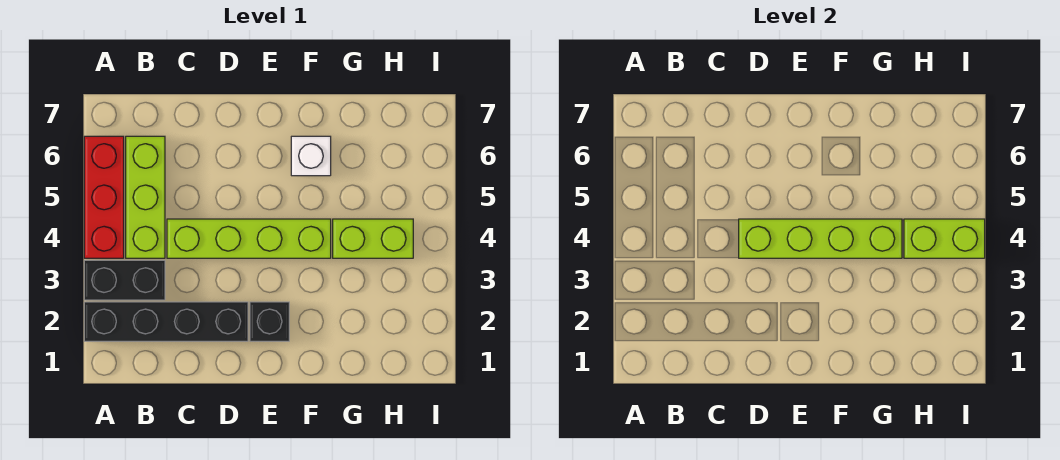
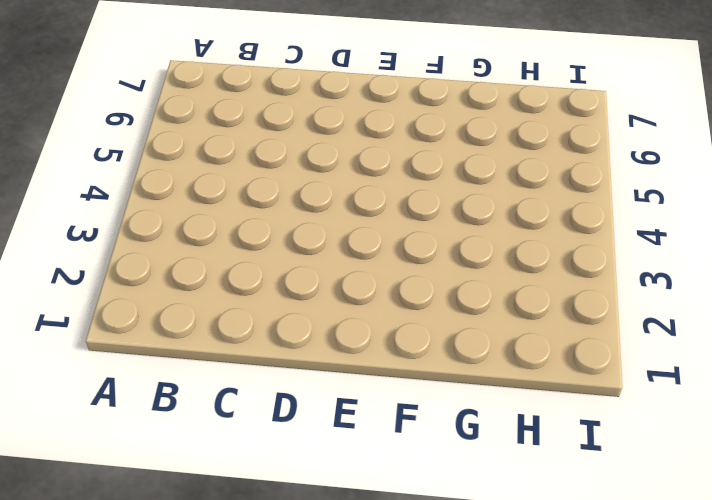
none -> black 1x4 brick [84,302,248,341]
none -> black 1x2 brick [84,260,165,300]

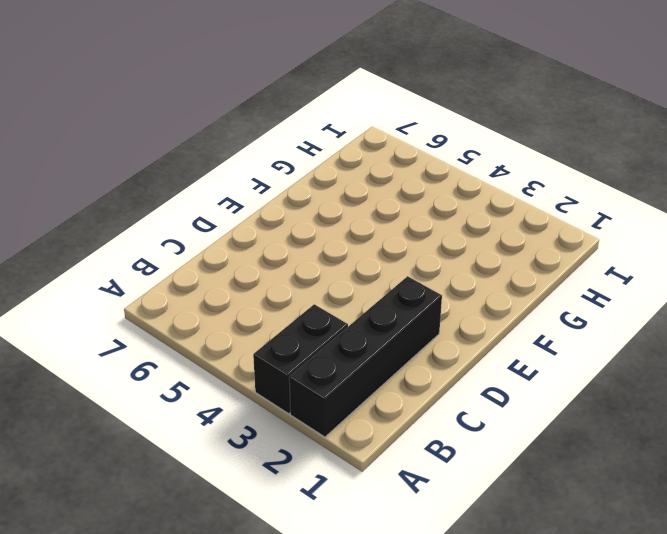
none -> red 1x3 brick [84,136,124,258]
none -> lime 1x3 brick [126,136,165,258]

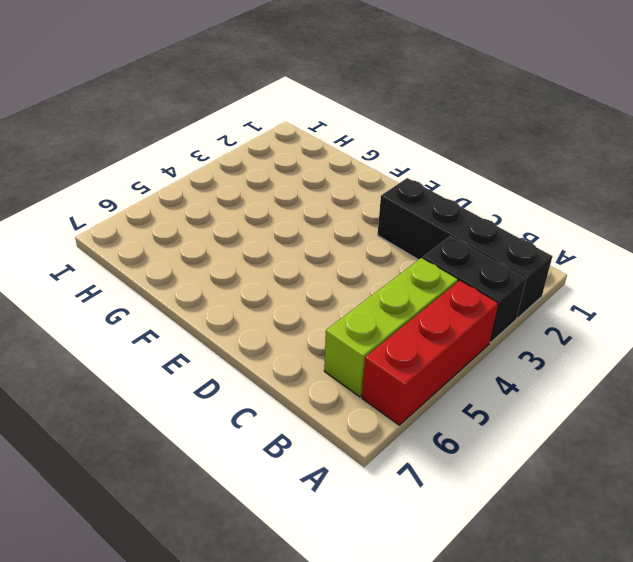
none -> lime 1x4 brick [167,219,331,258]
none -> black 1x1 brick [250,302,289,341]

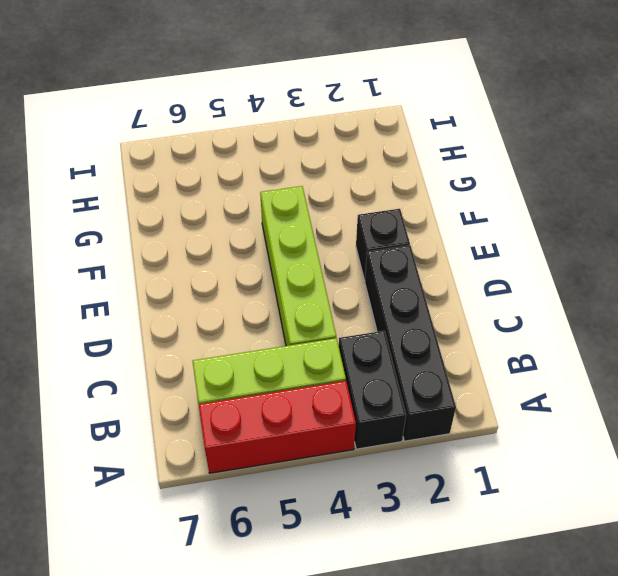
none -> white 1x1 brick [291,136,331,176]
none -> lime 1x2 brick [333,219,413,258]

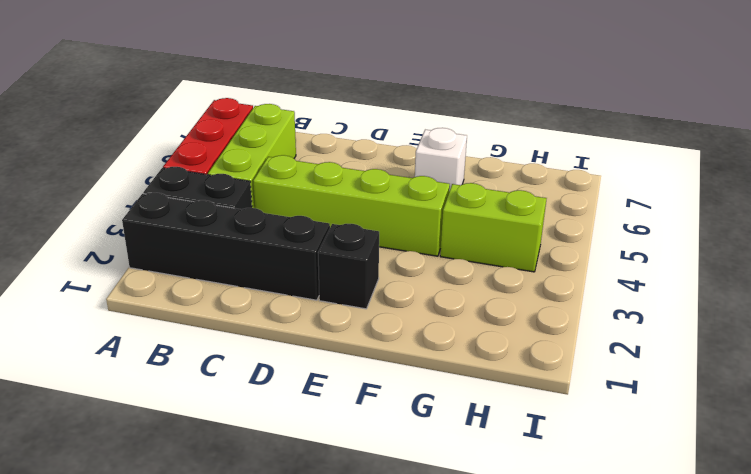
none -> lime 1x4 brick [739,219,902,258]
none -> lime 1x2 brick [904,219,985,258]

